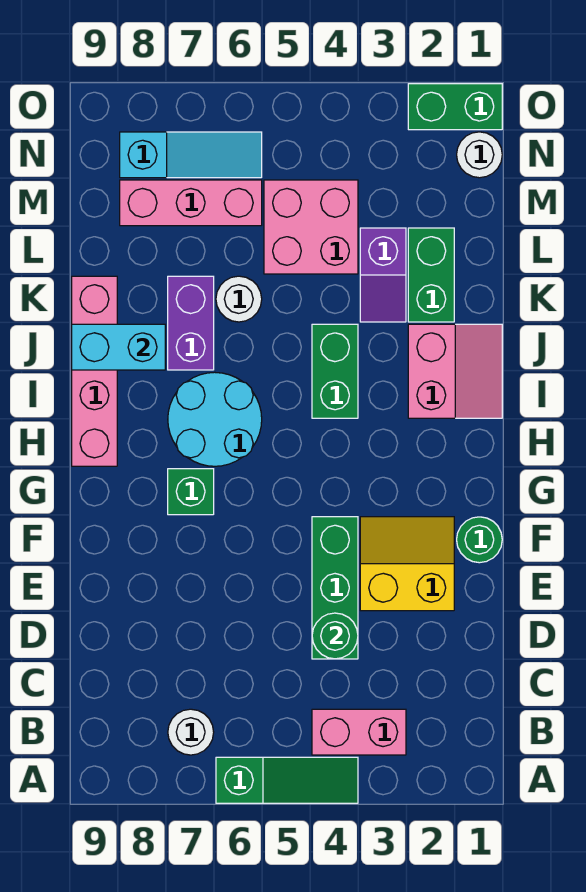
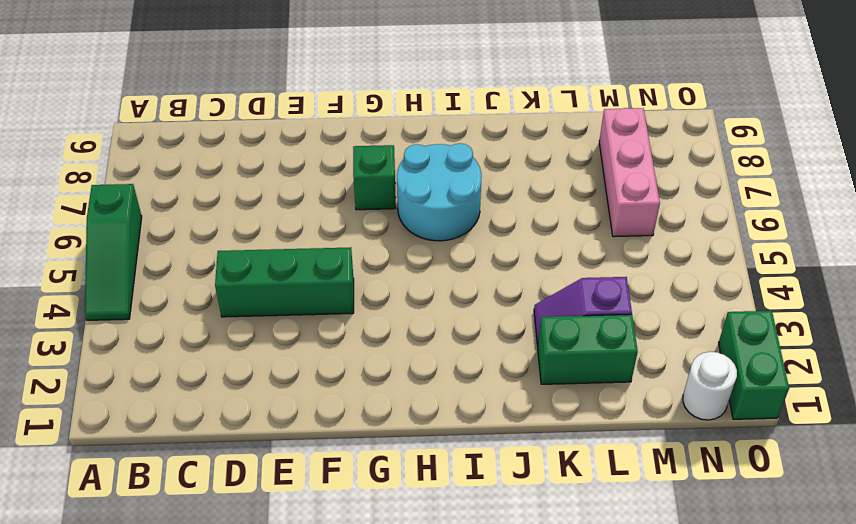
none -> pink 1x2 brick [312,709,406,755]
none -> white 1x1 round brick [168,709,214,755]
none -> yellow 2x2 slope [360,517,454,611]

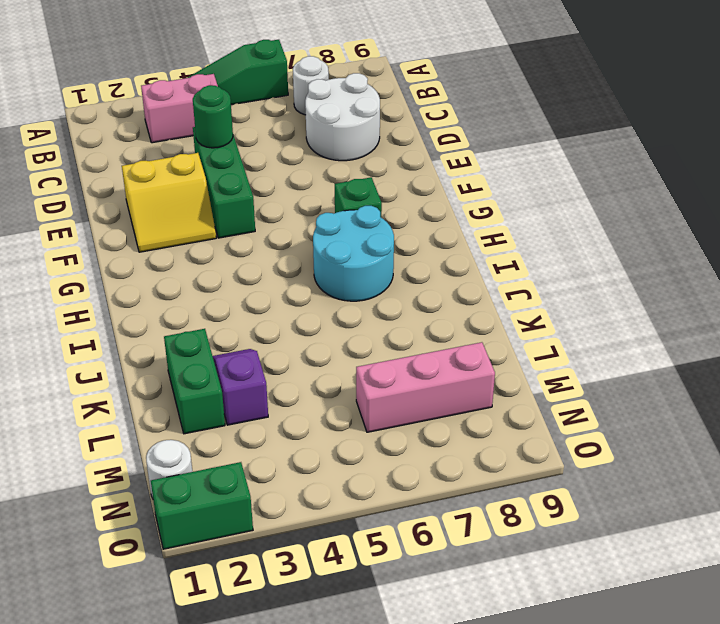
white 2x2 round brick [305,73,380,161] -> none
none -> green 1x1 round brick [457,517,502,563]
none -> pink 1x4 brick [72,276,117,466]
none -> pink 2x2 slope [408,324,502,418]

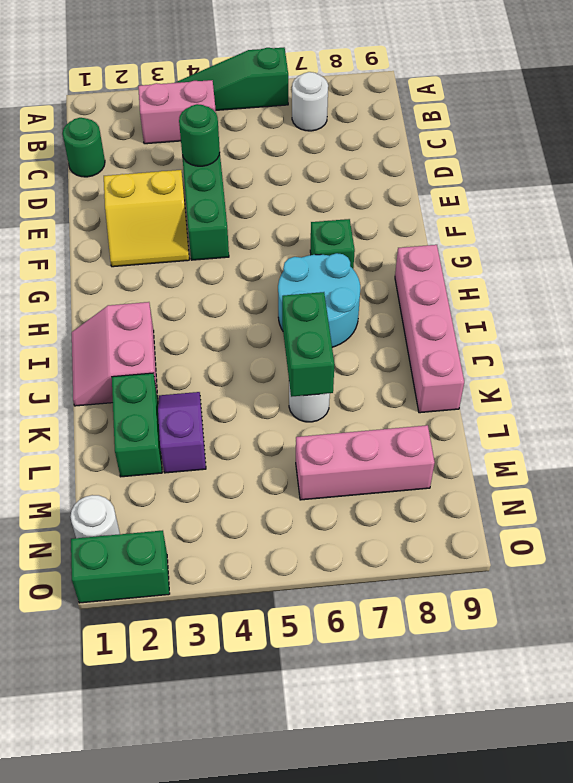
green 1x1 round brick [63,118,105,177] -> green 1x1 round brick moved to [457,517,502,563]
green 1x2 brick [282,292,334,397] -> green 1x2 brick moved to [312,324,358,418]
none -> purple 1x2 brick [168,276,214,370]
none -> pink 2x2 brick [264,180,358,274]
none -> cyan 1x3 slope [120,132,262,178]

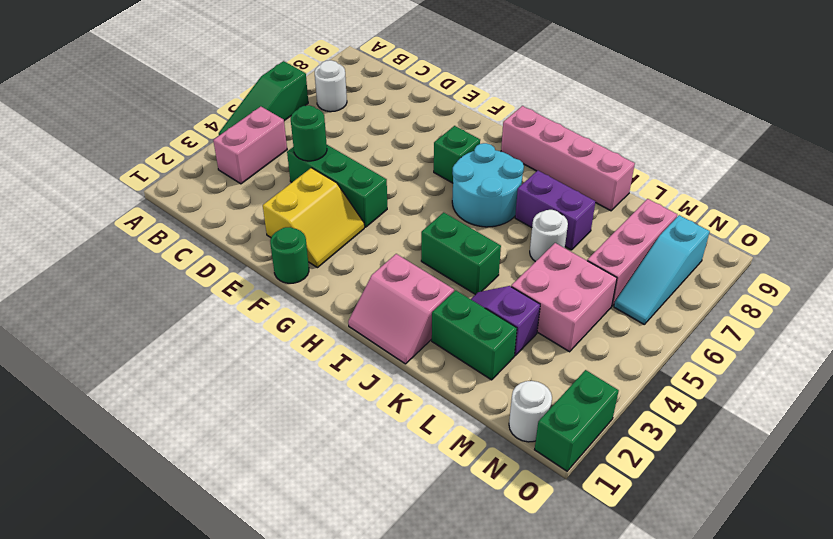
none -> cyan 1x2 brick [72,324,165,370]

